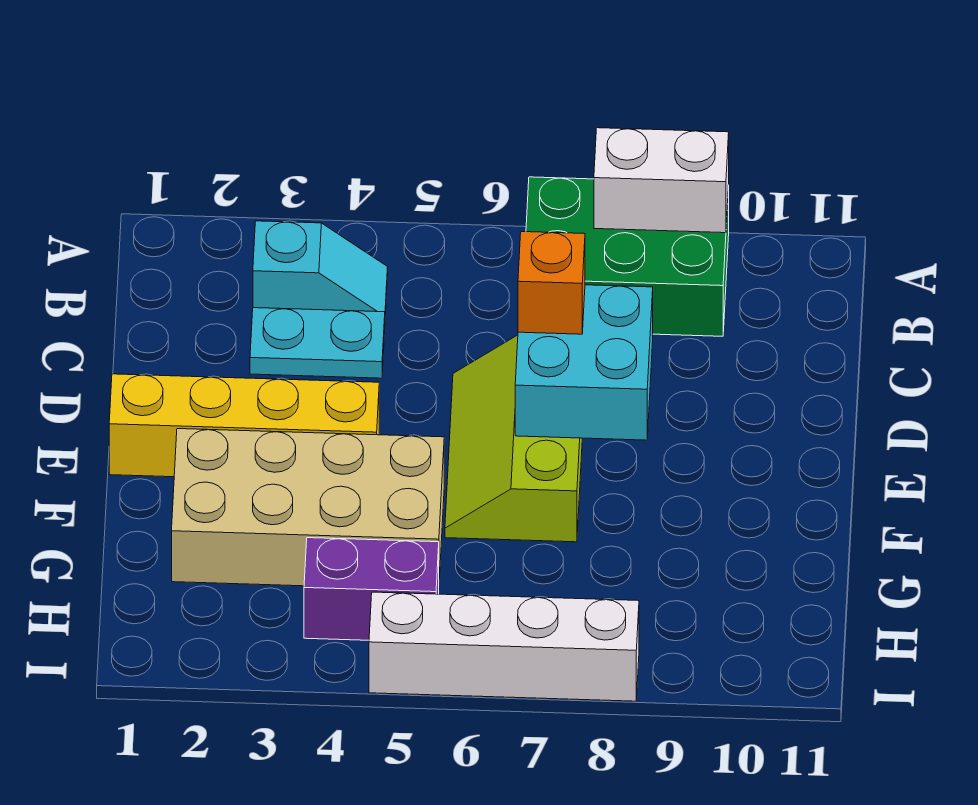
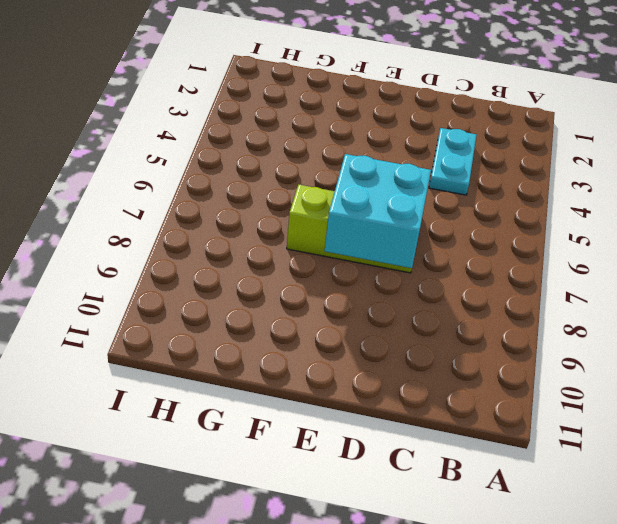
none -> green 2x3 brick [526,177,729,336]
none -> cyan 1x2 slope [253,221,388,315]

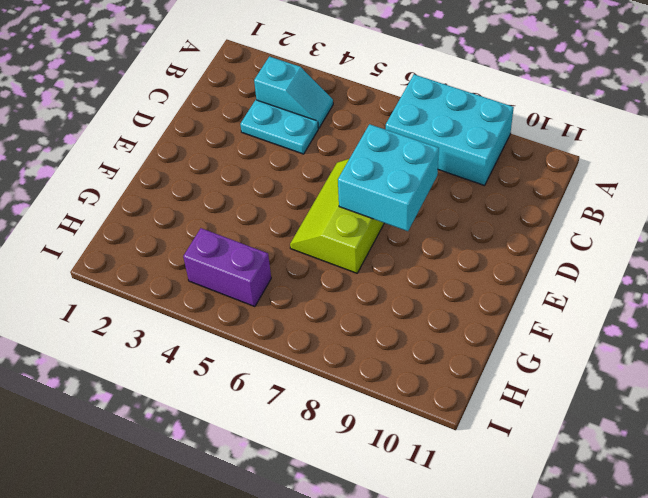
cyan 2x3 brick [386,74,514,185] -> green 2x3 brick [526,177,729,336]
none -> yellow 1x4 brick [109,374,379,477]
none -> tan 2x4 brick [172,429,444,586]

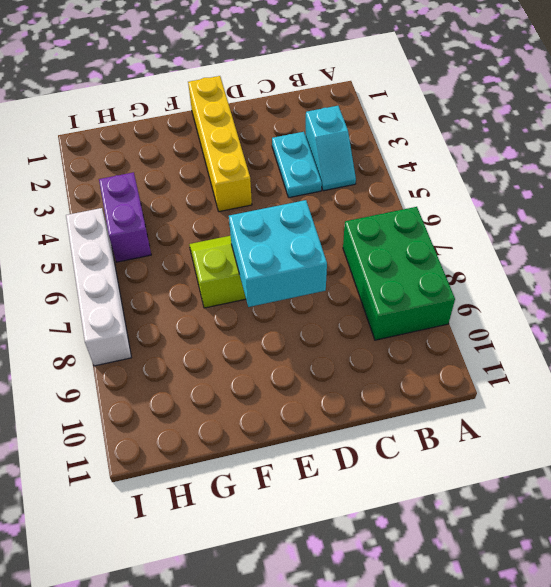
none -> tan 2x4 brick [172,429,444,586]
none -> white 1x2 brick [594,128,729,233]

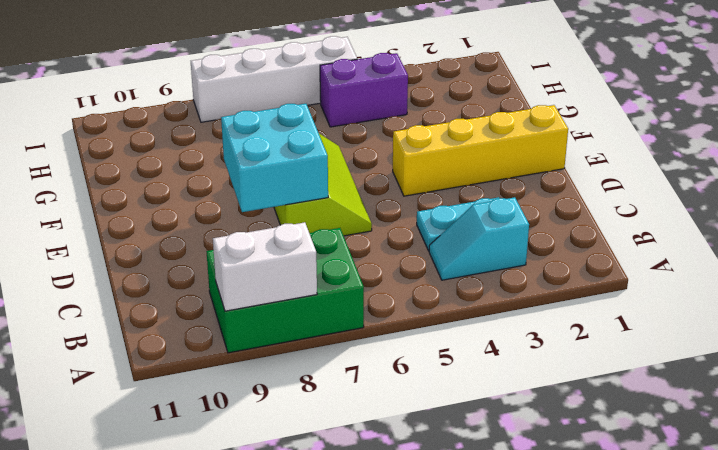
none -> tan 2x4 brick [172,429,444,586]
none -> orange 1x1 brick [518,232,585,334]

